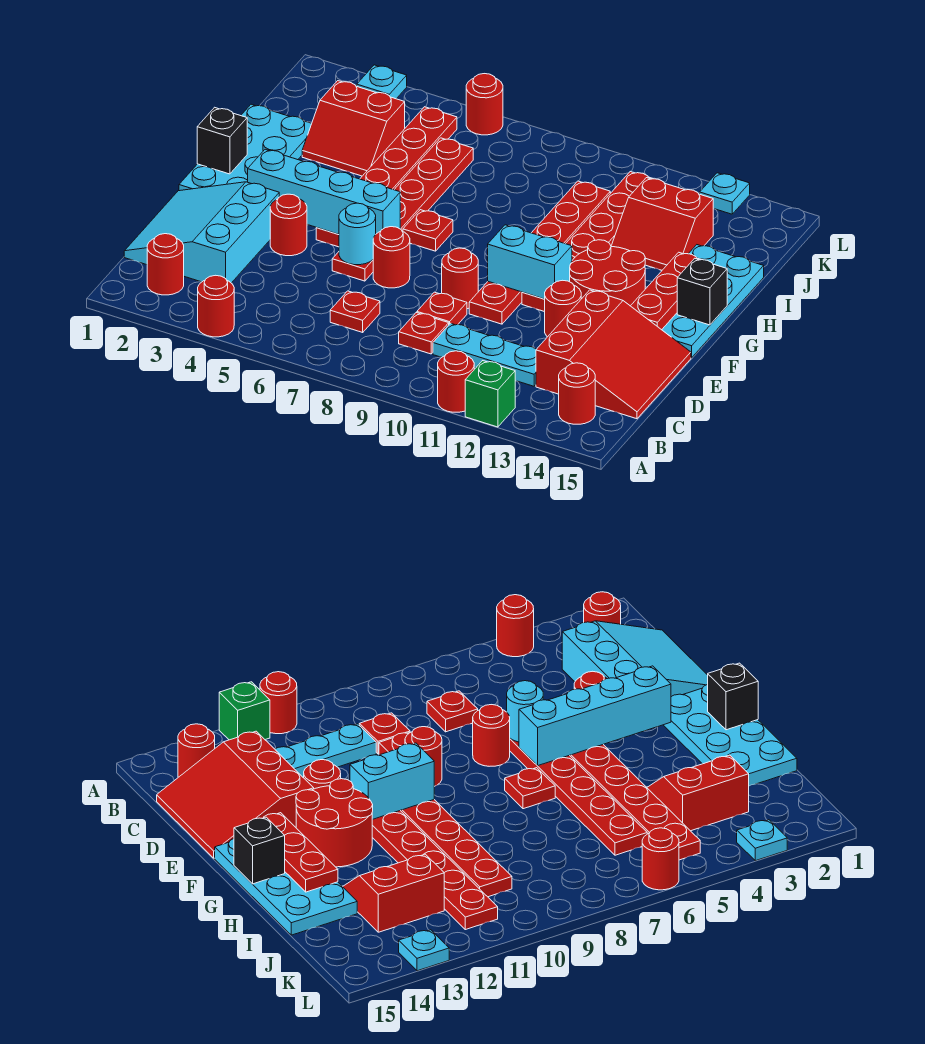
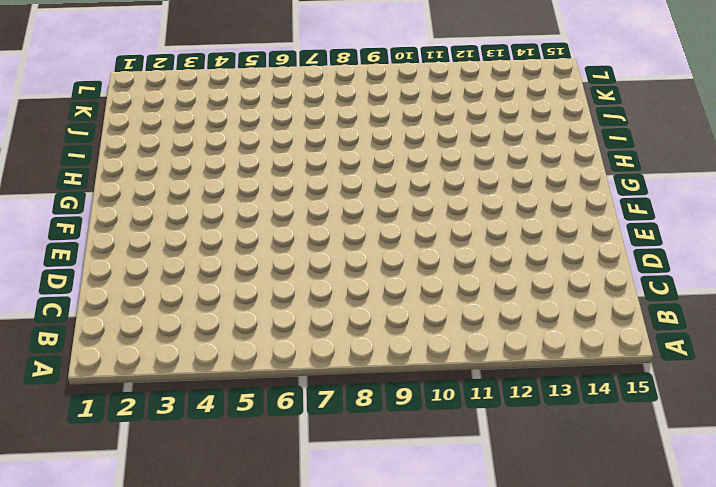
none -> red 1x1 round brick [198,275,234,337]
none -> red 1x1 round brick [438,351,474,412]
none -> green 1x1 brick [465,361,515,427]
none -> red 1x1 round brick [147,234,184,295]

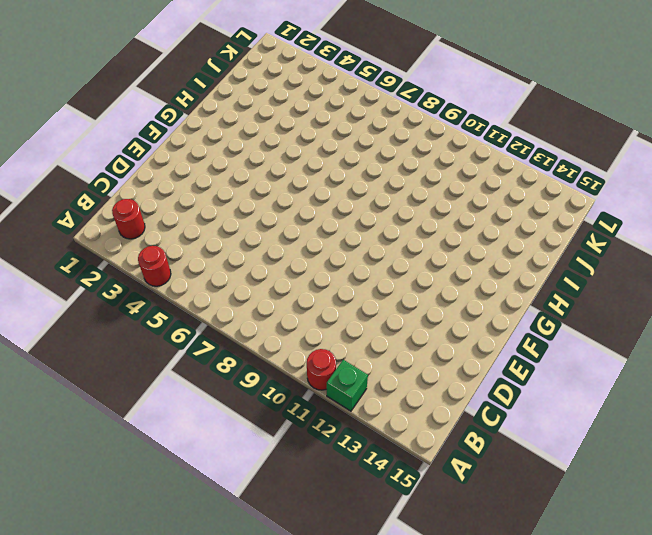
none -> red 1x1 round brick [559,363,595,424]
none -> cyan 3x3 slope [124,182,279,283]
none -> red 1x1 plate [330,291,380,332]
none -> red 1x1 plate [399,312,449,354]

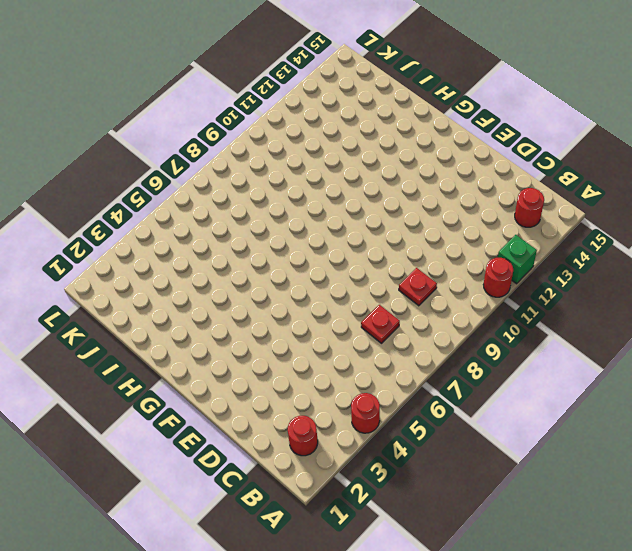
none -> cyan 3x3 slope [124,182,279,283]
none -> cyan 1x3 plate [433,323,536,386]
none -> red 3x3 slope [536,290,691,419]
none -> red 1x1 plate [417,292,467,325]

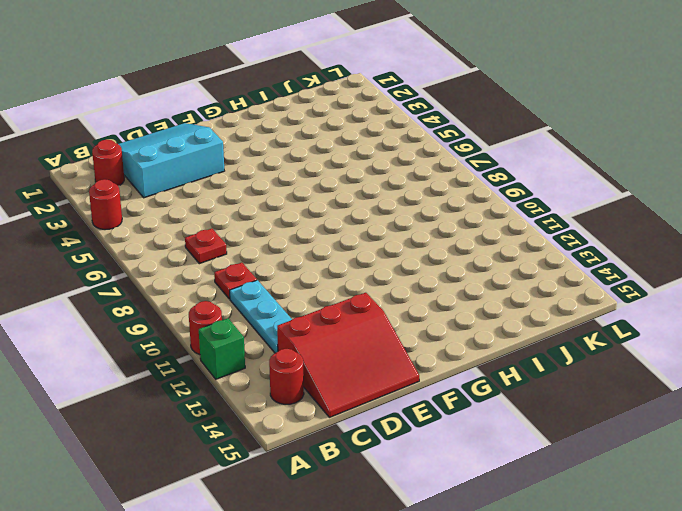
none -> red 1x1 plate [417,292,467,325]
none -> red 1x1 round brick [270,194,307,256]
none -> red 1x6 plate [332,138,473,281]
none -> red 1x1 round brick [373,227,410,288]

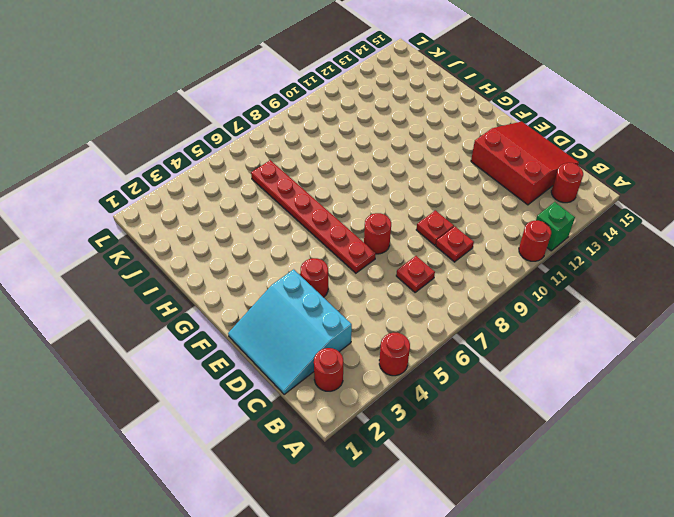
none -> cyan 1x3 plate [433,323,536,386]
none -> red 1x1 round brick [442,248,478,309]
none -> red 1x6 plate [469,181,610,324]
none -> red 1x1 round brick [545,280,581,337]

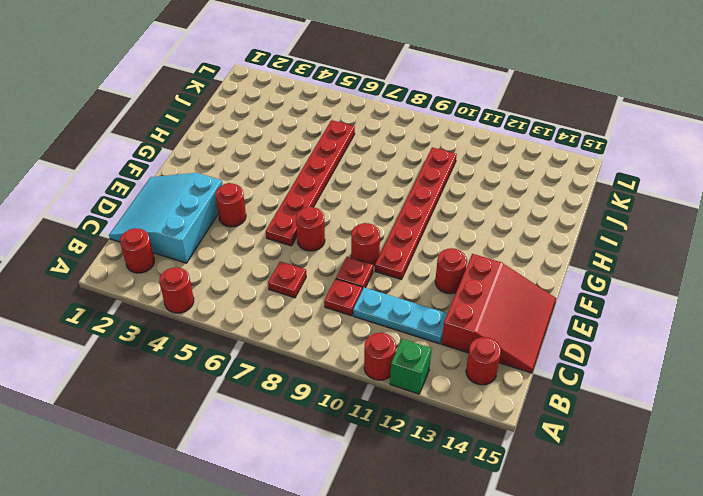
none -> cyan 2x4 plate [179,104,312,191]
none -> red 1x6 plate [316,107,457,247]
none -> red 1x6 plate [522,172,653,312]
none -> red 2x2 round brick [570,240,645,306]

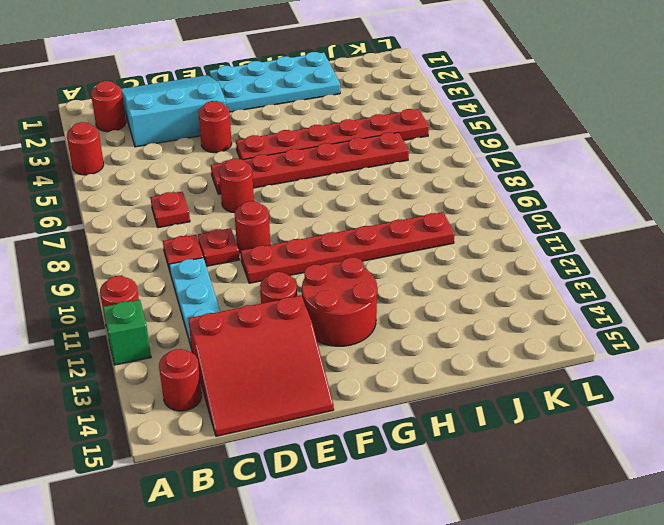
none -> red 1x6 plate [522,172,653,312]
none -> cyan 2x4 plate [662,245,764,358]
none -> red 1x1 plate [403,210,453,251]
none -> red 2x2 slope [302,81,405,176]

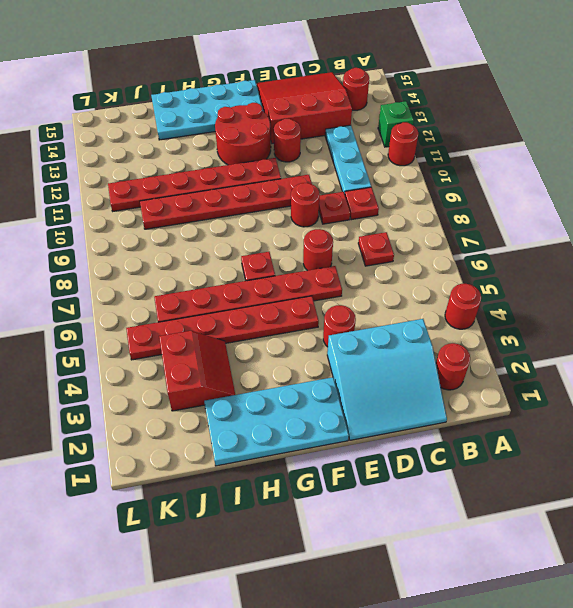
none -> red 2x2 slope [611,178,713,270]
none -> cyan 1x1 plate [357,65,407,99]
none -> red 1x1 round brick [466,74,503,135]
none -> cyan 1x1 plate [700,173,750,214]

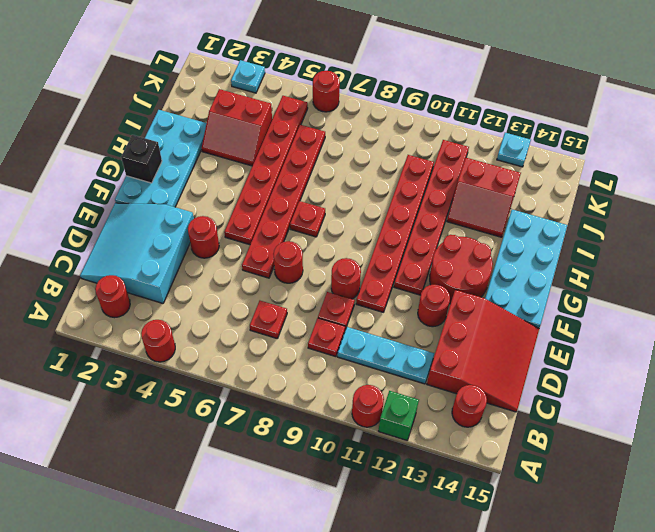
none -> cyan 1x1 round brick [339,203,376,265]
none -> cyan 1x4 brick [248,149,400,234]
none -> cyan 1x2 brick [488,225,572,299]
none -> red 1x3 plate [631,252,701,330]

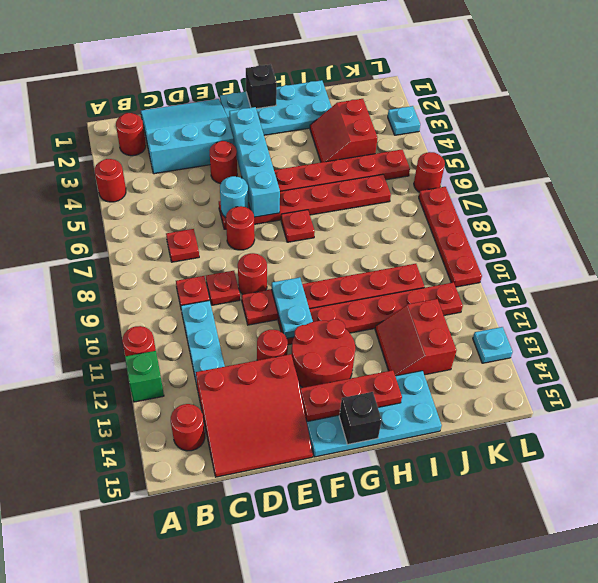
cyan 1x2 plate [272,277,313,338] -> cyan 1x2 brick [488,225,572,299]
red 1x4 plate [419,187,482,287] -> none

